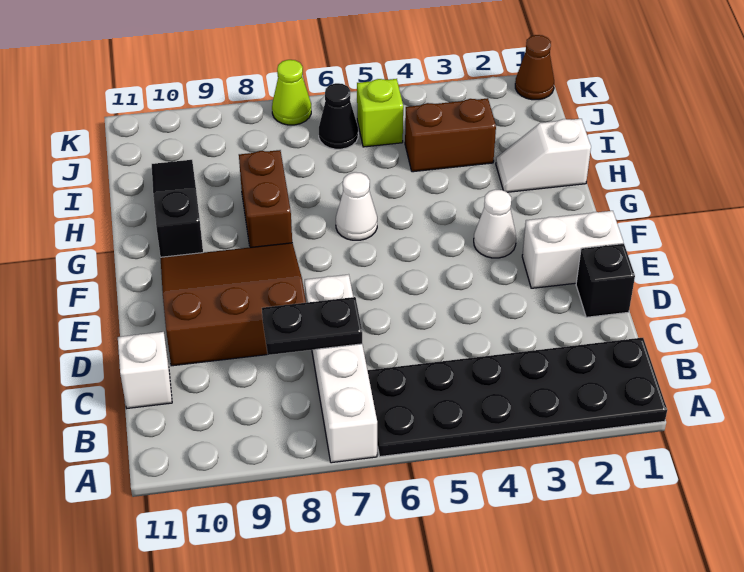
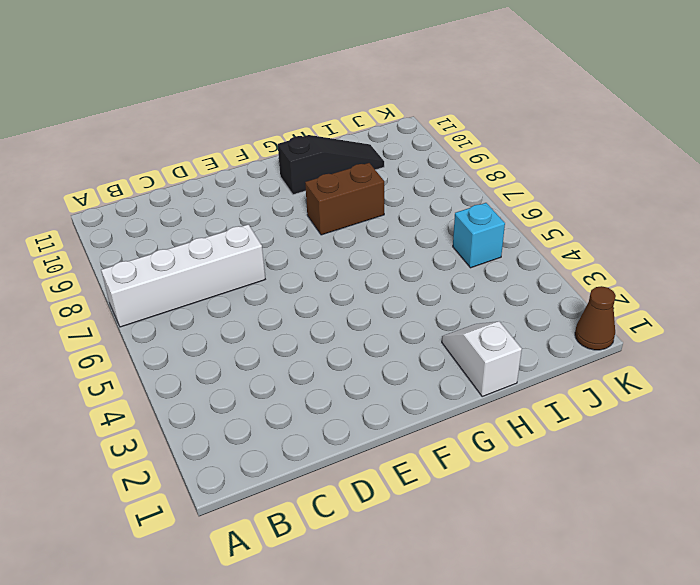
cyan 1x1 brick [453,203,505,268] -> lime 1x1 brick [357,79,403,147]
none -> black 2x6 plate [367,338,667,457]
none -> white 1x1 brick [118,332,172,408]
none -> black 1x1 brick [576,243,635,317]

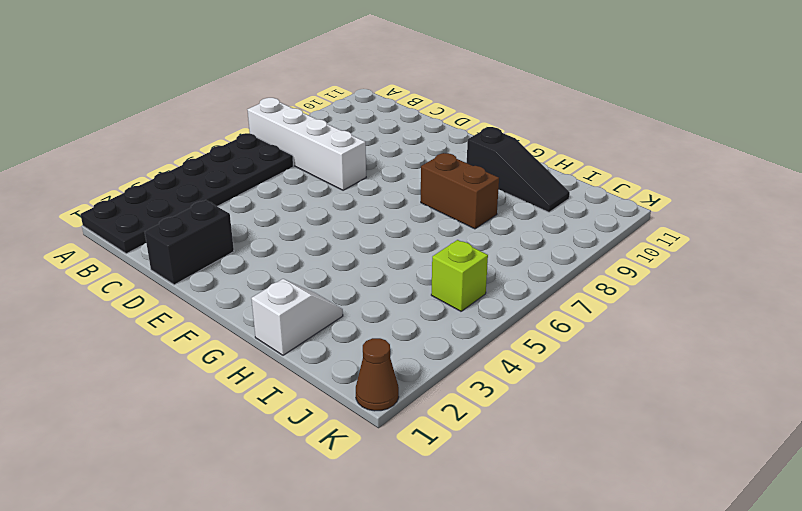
black 1x2 brick [145,200,234,285] -> black 1x1 brick [576,243,635,317]
none -> white 1x1 brick [118,332,172,408]
none -> brown 3x3 slope [160,243,306,366]
none -> white 1x2 brick [522,211,623,288]

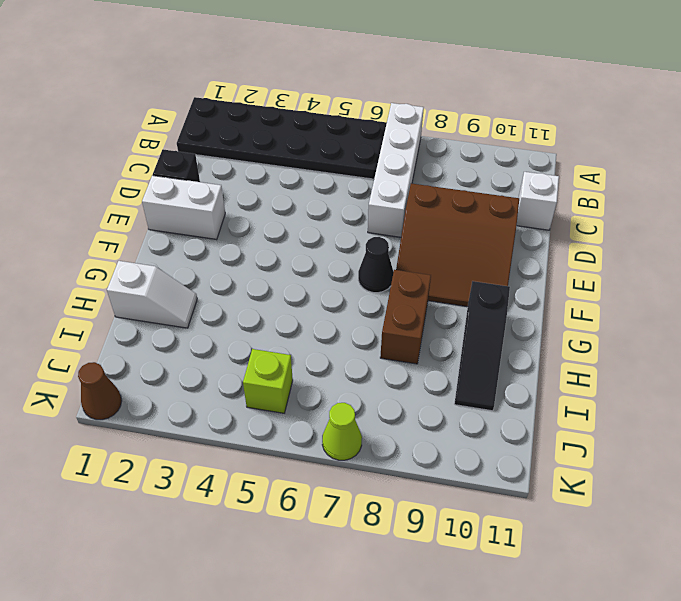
black 1x1 cone [358,237,394,293] -> black 1x1 cone moved to [319,83,358,149]
none -> white 1x1 cone [474,189,516,258]
none -> white 1x1 cone [336,172,377,240]
none -> brown 1x2 brick [405,98,496,172]

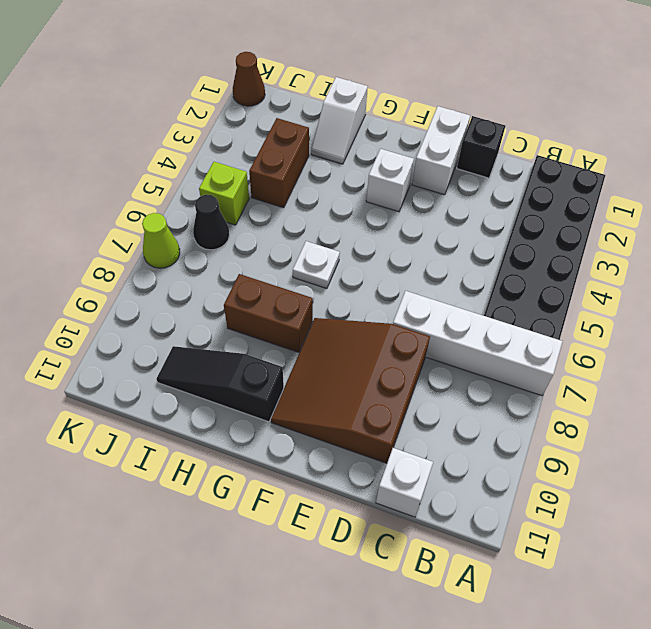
white 1x1 brick [366,149,414,212] -> white 1x1 cone [474,189,516,258]
white 1x1 plate [293,241,340,288] -> white 1x1 cone [336,172,377,240]
none -> black 1x2 plate [262,297,362,355]

